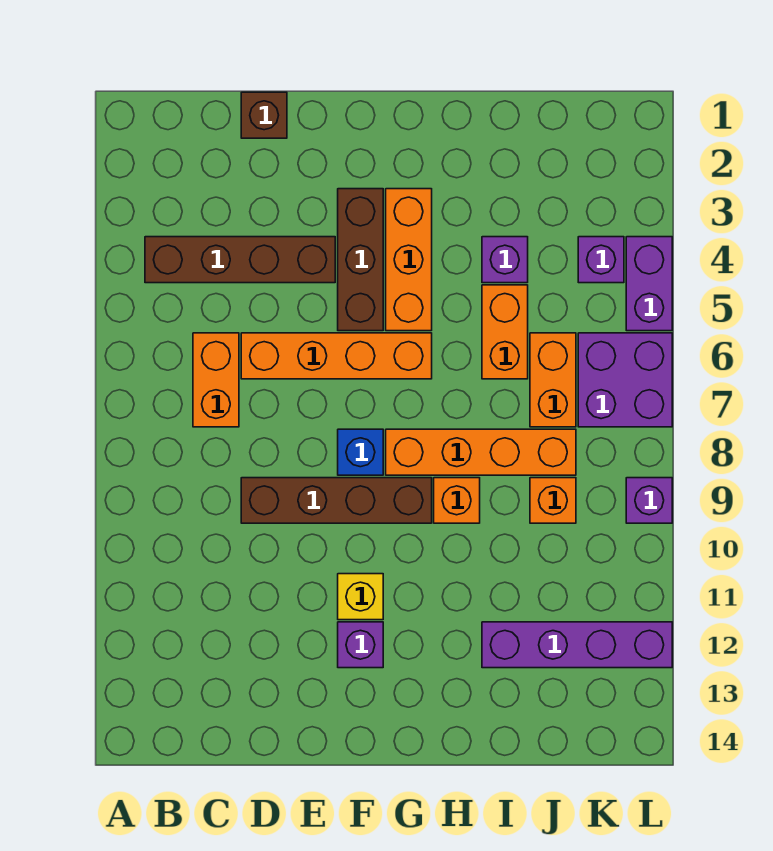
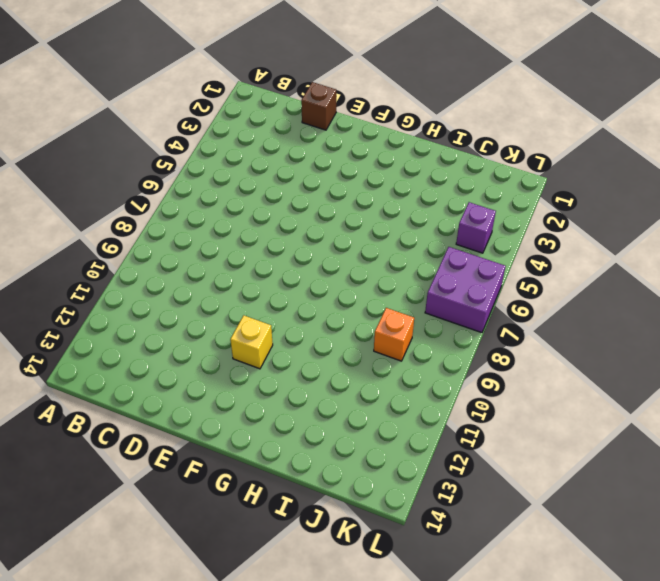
none -> brown 1x4 brick [145,237,335,283]
none -> orange 1x2 brick [193,333,239,427]
none -> orange 1x4 brick [241,333,432,379]

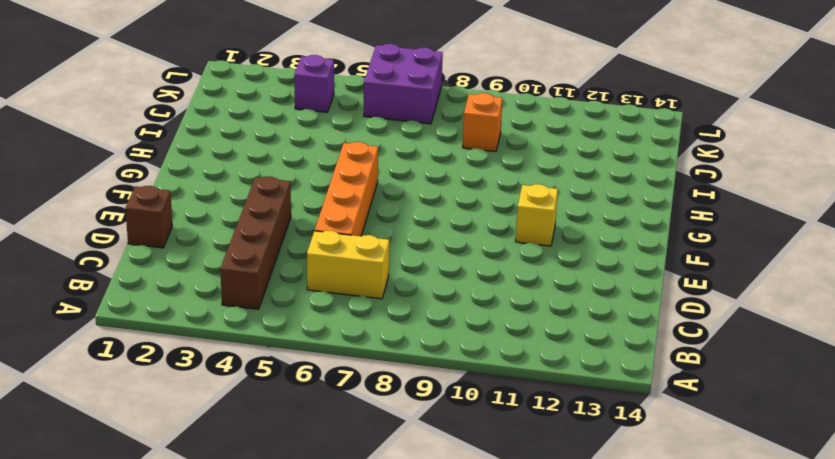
yellow 1x2 brick [307,231,389,299] -> orange 1x2 brick [193,333,239,427]
none -> brown 1x4 brick [241,478,432,523]
none -> brown 1x3 brick [338,189,383,331]
none -> blue 1x1 brick [338,429,383,475]

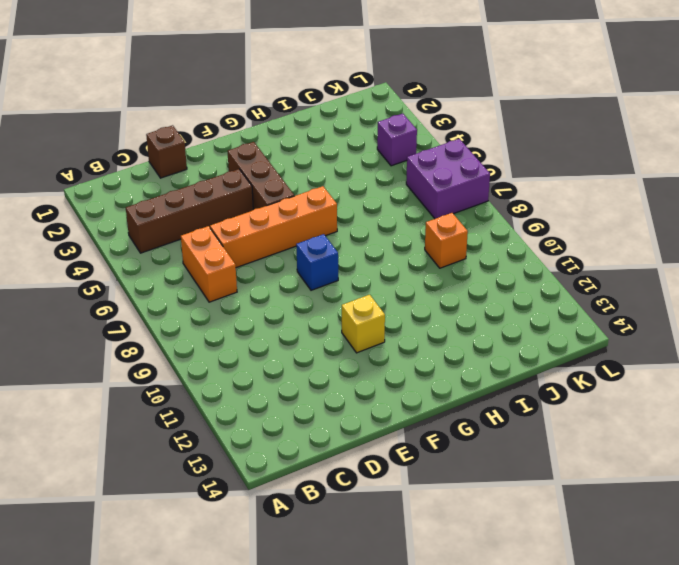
none -> brown 1x4 brick [241,478,432,523]
none -> purple 1x1 brick [338,622,383,668]
none -> orange 1x3 brick [386,189,432,331]

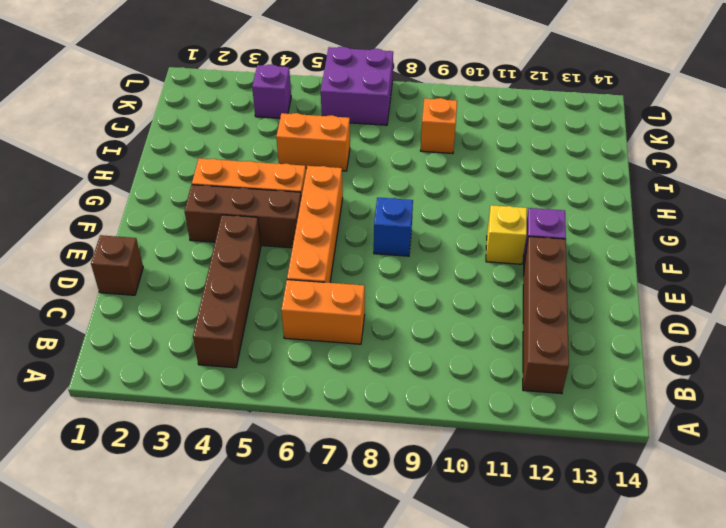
brown 1x4 brick [523,237,569,394] -> brown 1x4 brick moved to [241,478,432,523]
none -> orange 1x4 brick [386,429,576,475]
none -> orange 1x1 brick [434,478,480,523]
none -> purple 1x1 brick [482,237,528,283]

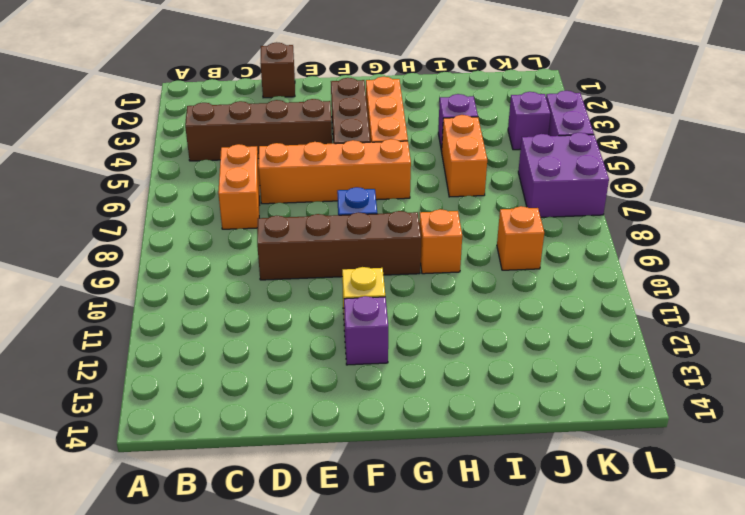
none -> orange 1x4 brick [386,429,576,475]
none -> purple 1x4 brick [482,622,672,668]
none -> orange 1x2 brick [530,333,576,427]

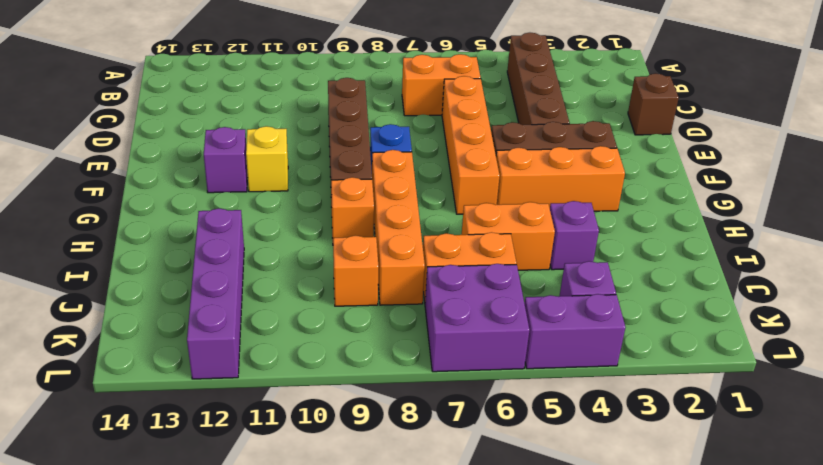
none -> purple 1x1 brick [626,478,672,523]

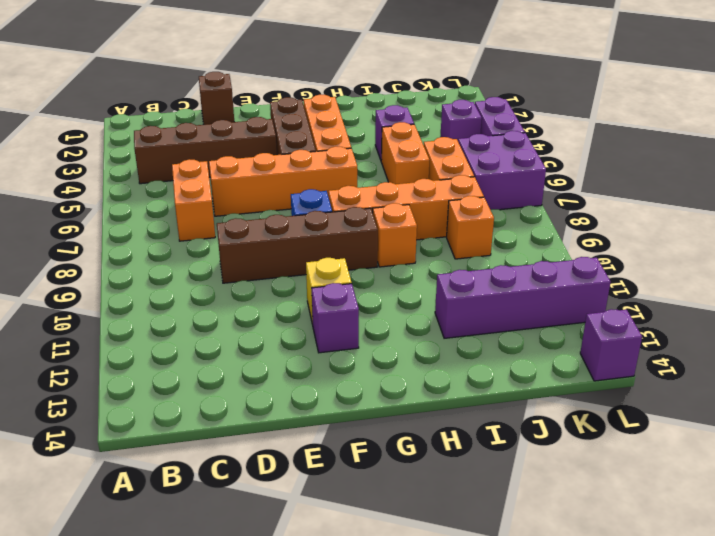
purple 1x1 brick [580,309,642,381] -> purple 1x1 brick moved to [626,478,672,523]

